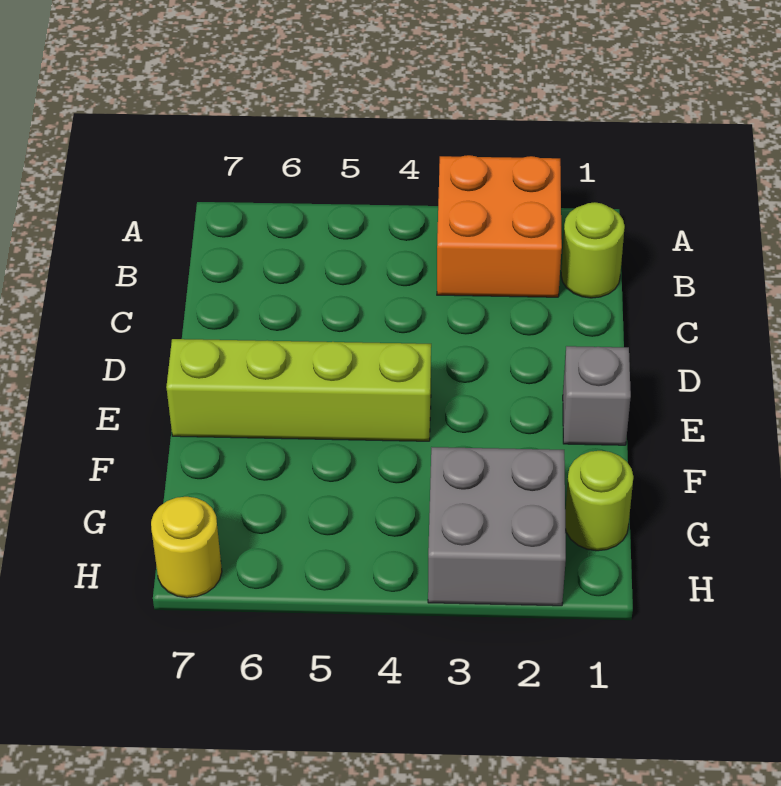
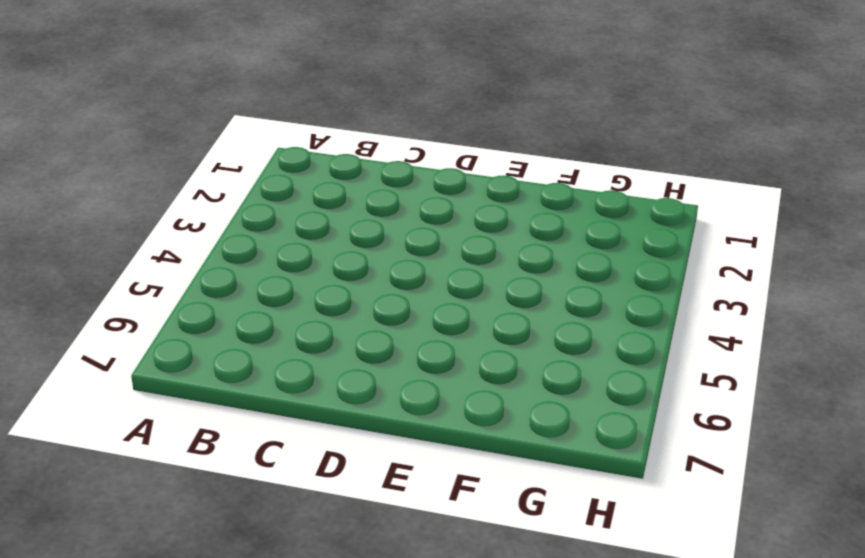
none -> orange 2x2 brick [437,155,562,297]
none -> lime 1x1 round brick [561,202,625,298]

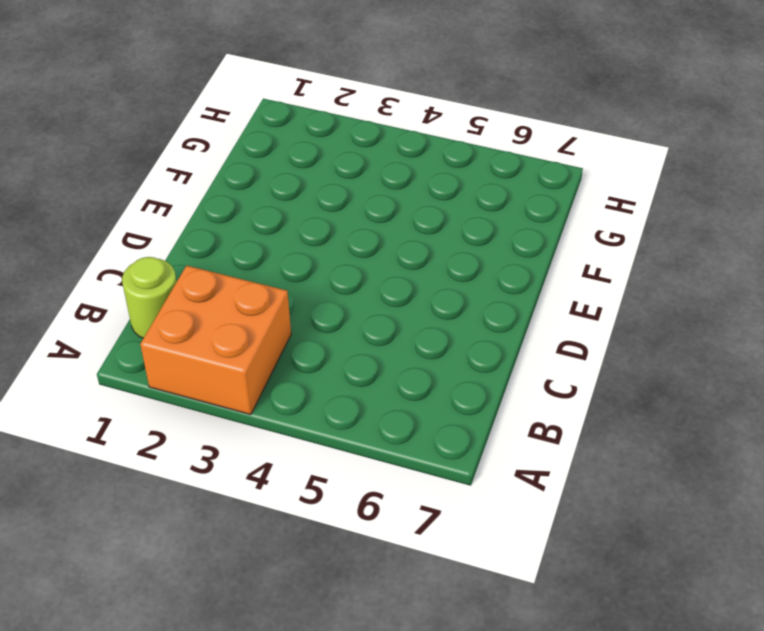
none -> grey 1x1 brick [563,346,631,445]
none -> lime 1x4 brick [166,339,431,441]

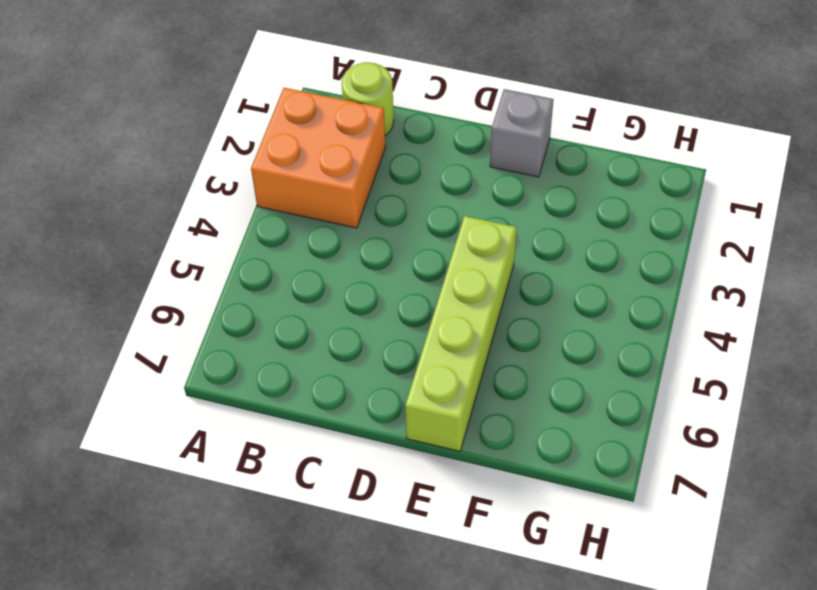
none -> lime 1x1 round brick [565,451,633,551]
none -> grey 2x2 brick [428,447,566,606]

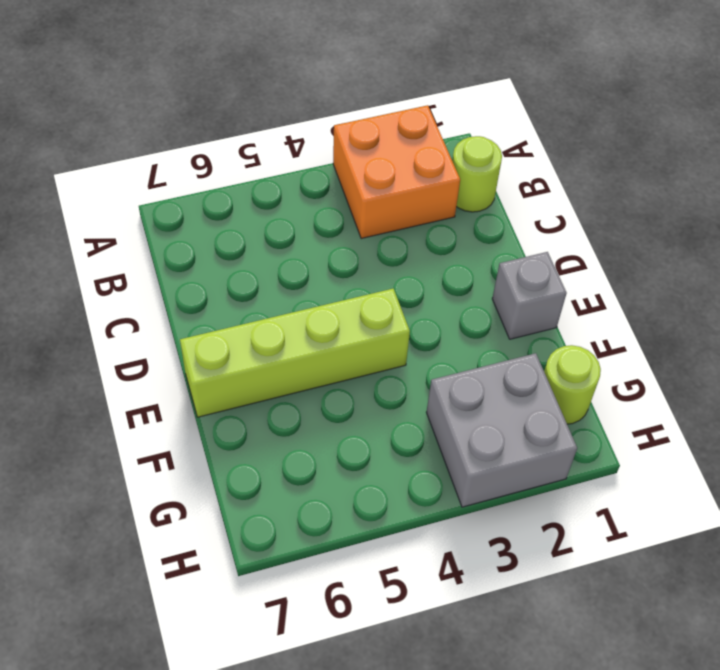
none -> yellow 1x1 round brick [151,497,222,598]

